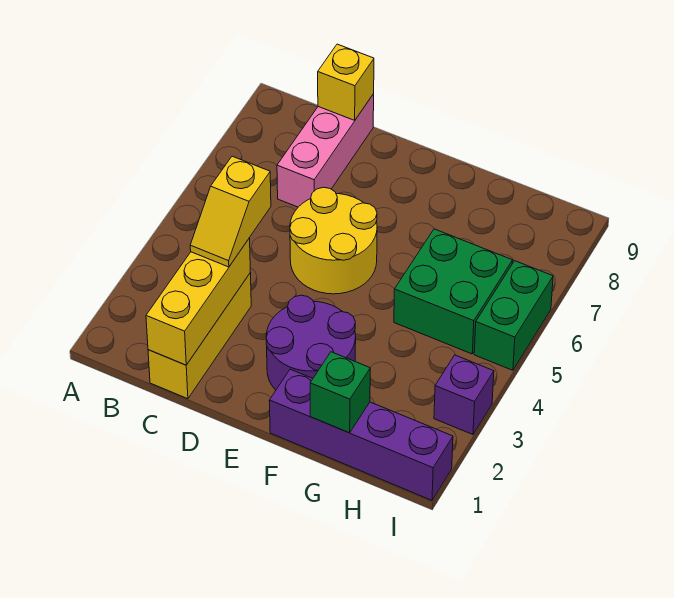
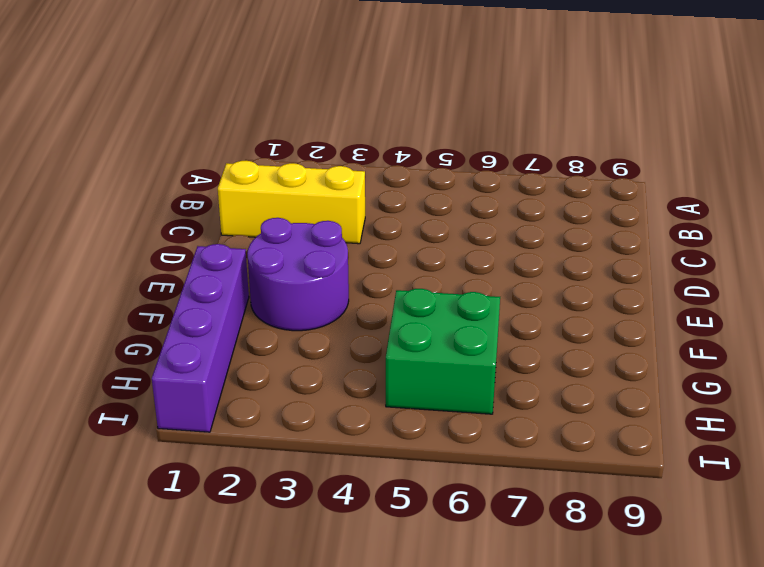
none -> pink 1x3 brick [277,94,374,207]
none -> yellow 2x2 round brick [290,187,377,294]
none -> purple 1x1 brick [434,355,494,435]

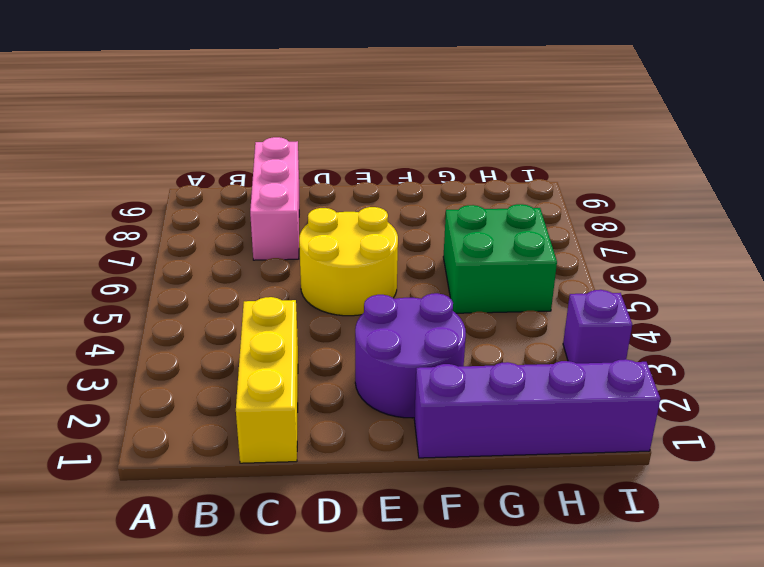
none -> green 1x2 brick [474,261,553,370]
none -> yellow 1x3 brick [146,238,250,365]
none -> yellow 1x1 brick [318,44,374,120]

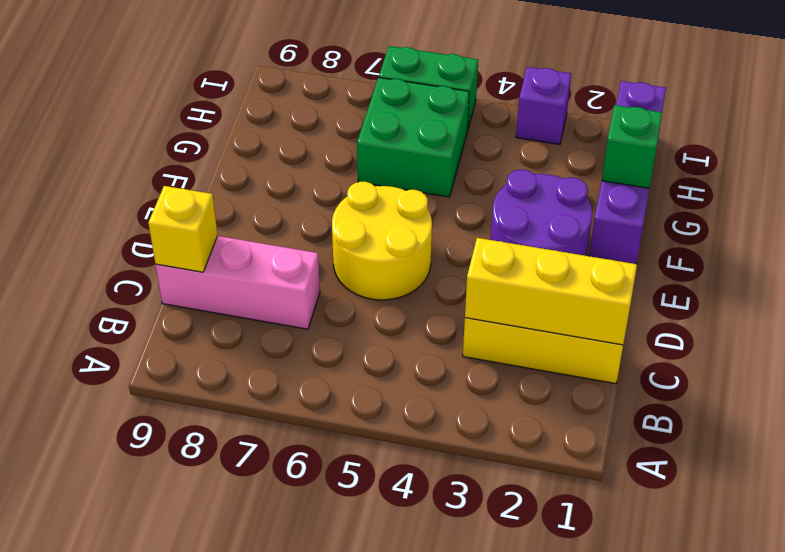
none -> yellow 1x2 slope [190,156,271,267]

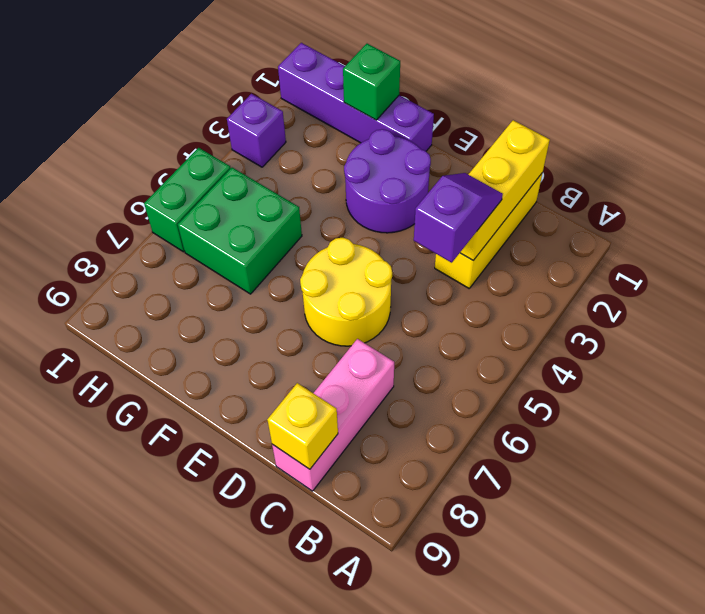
purple 1x2 slope [414,173,503,263] -> yellow 1x2 slope [190,156,271,267]

